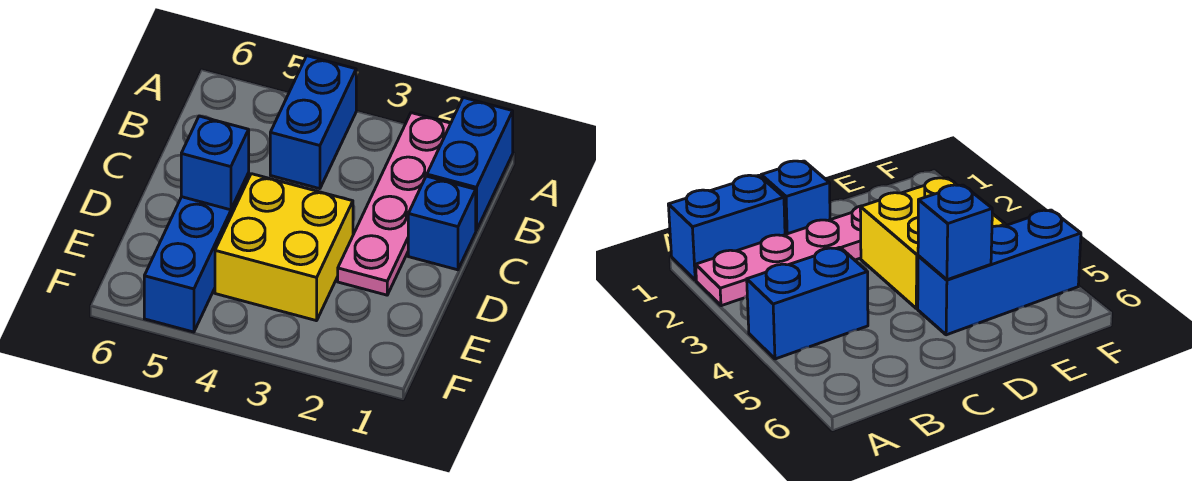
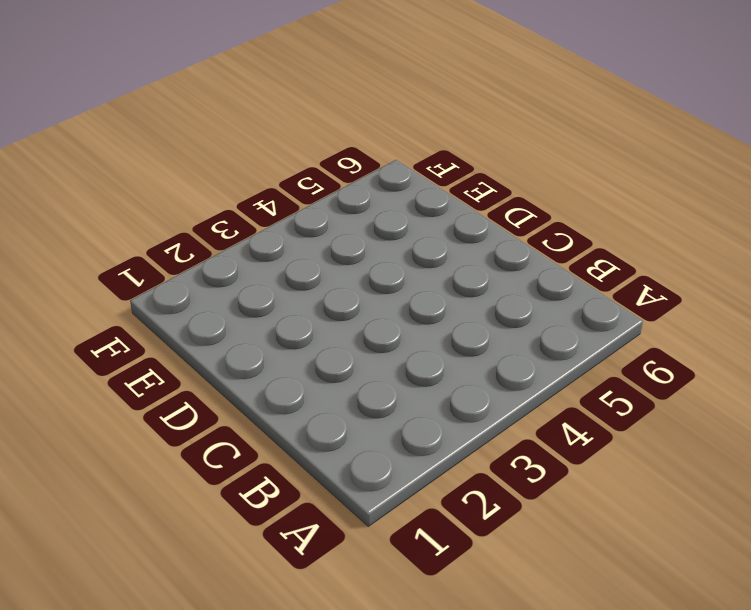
none -> blue 1x2 brick [427,98,513,230]
none -> pink 1x4 plate [338,113,451,295]

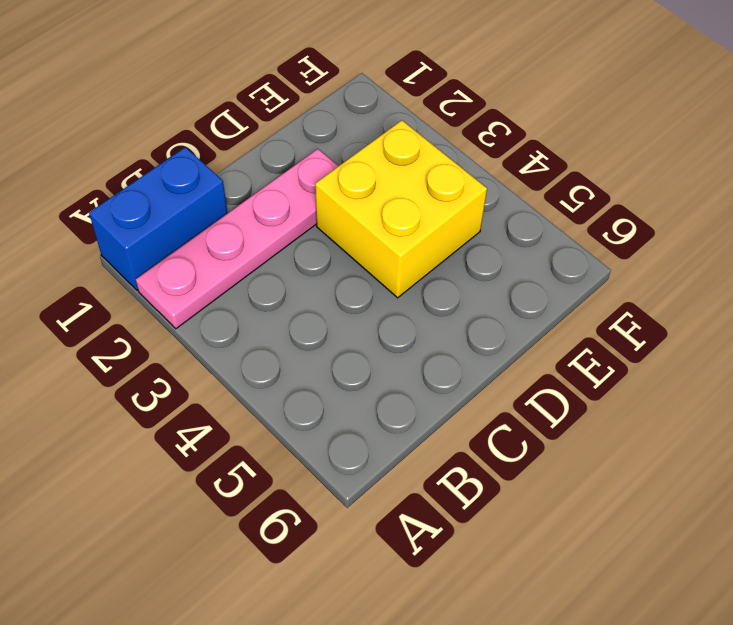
none -> blue 1x2 brick [270,56,356,189]
none -> blue 1x1 brick [408,176,476,270]

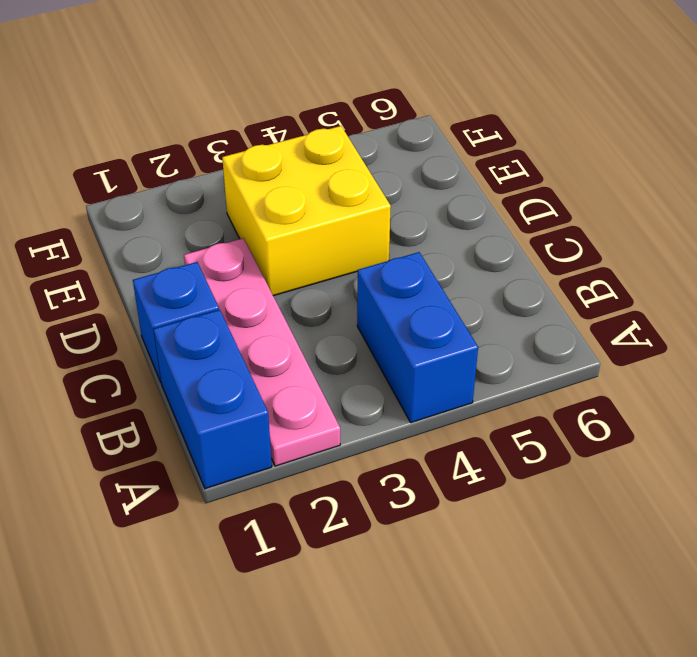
none -> blue 1x3 brick [144,173,249,332]
none -> blue 1x1 brick [181,116,249,210]

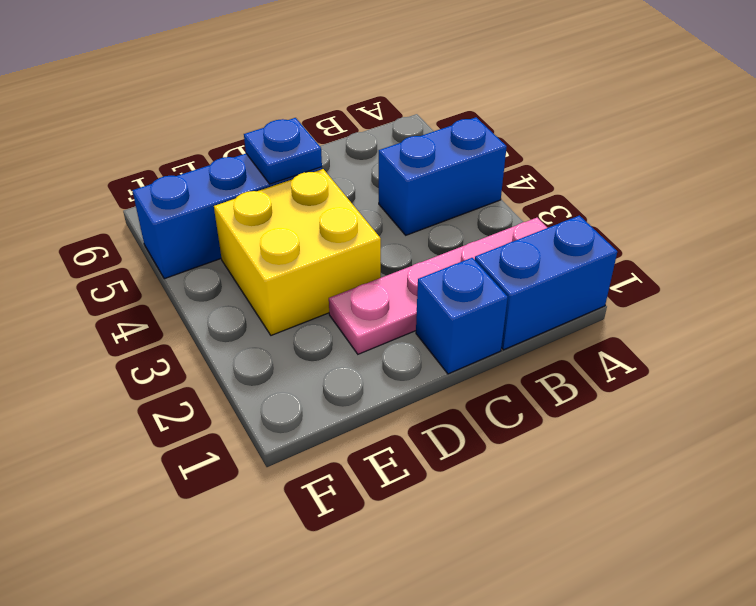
blue 1x1 plate [244,118,322,184] -> blue 1x1 brick [181,116,249,210]

